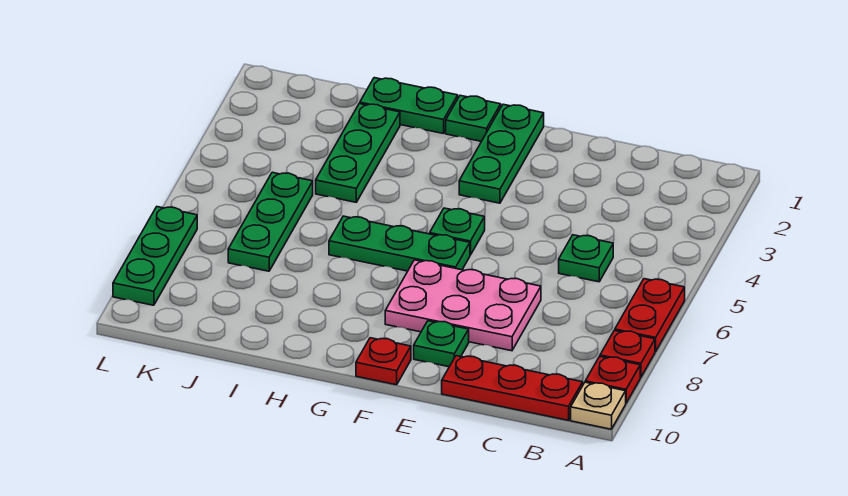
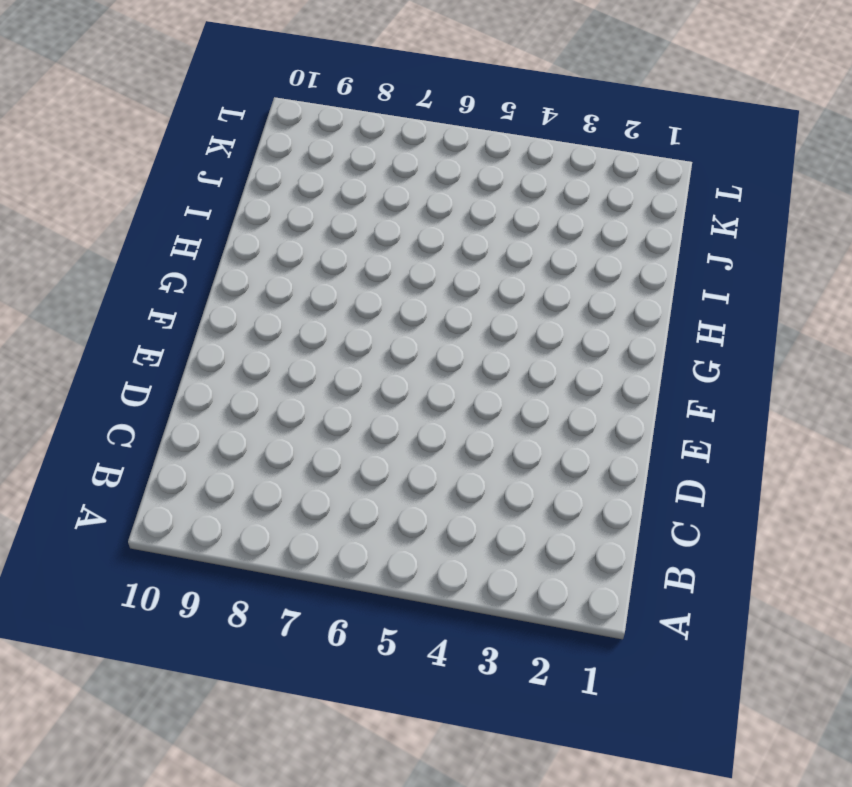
none -> red 1x2 plate [615,279,685,352]
none -> red 1x1 plate [600,330,655,377]
none -> red 1x1 plate [585,356,640,403]

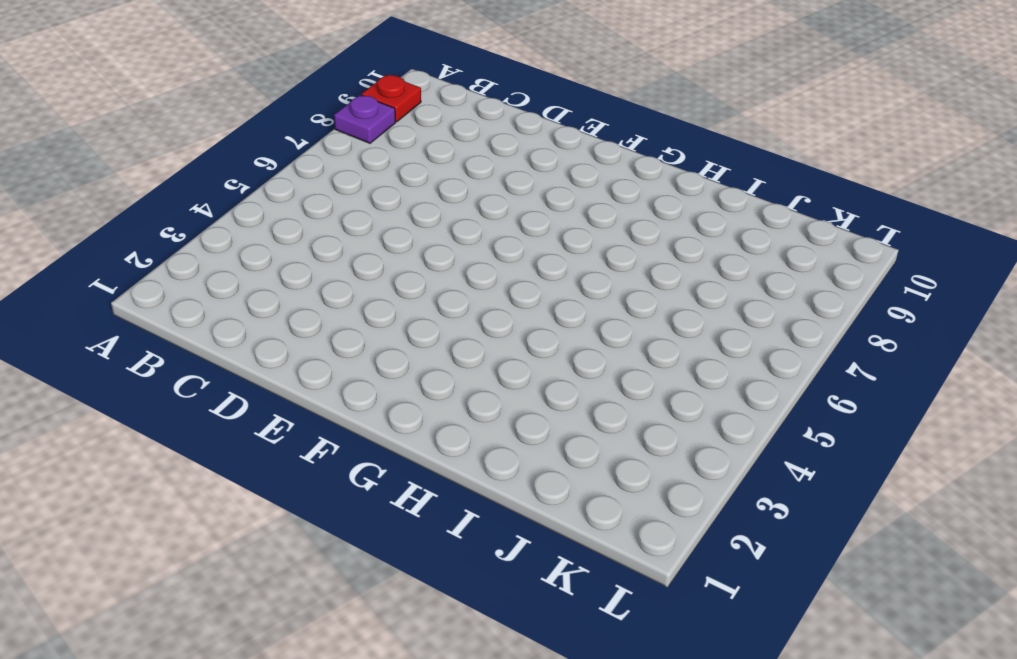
purple 1x1 plate [334,95,395,143] -> red 1x1 plate [600,330,655,377]
none -> red 1x2 plate [615,279,685,352]
none -> tan 1x1 plate [571,382,626,429]
none -> red 1x3 plate [442,356,583,420]

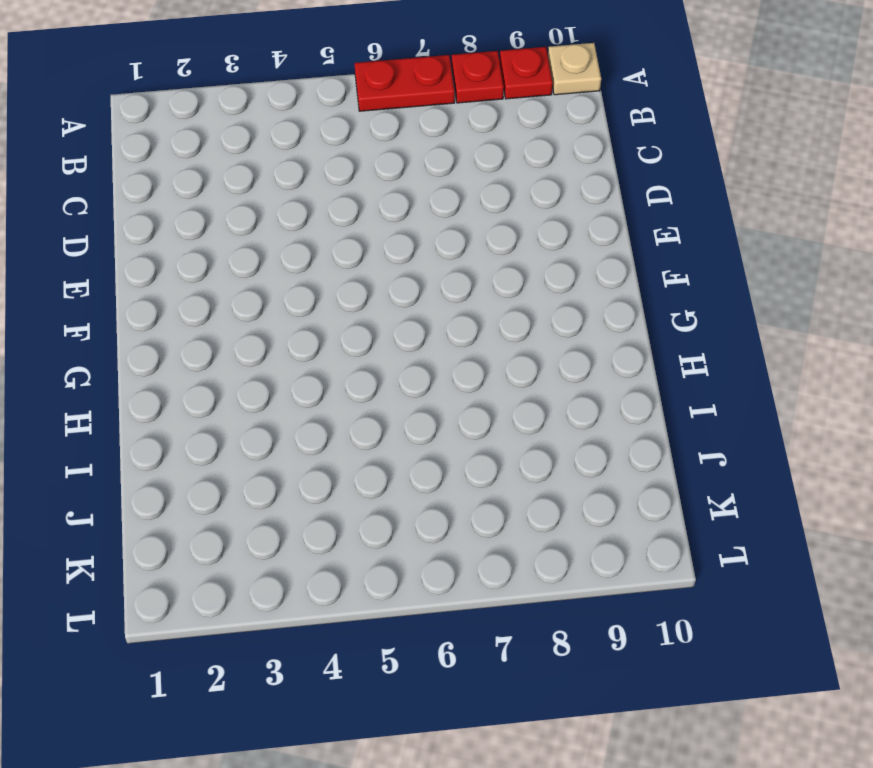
none -> red 1x3 plate [442,356,583,420]
none -> green 1x1 plate [559,235,613,282]
none -> pink 2x3 plate [385,260,541,351]

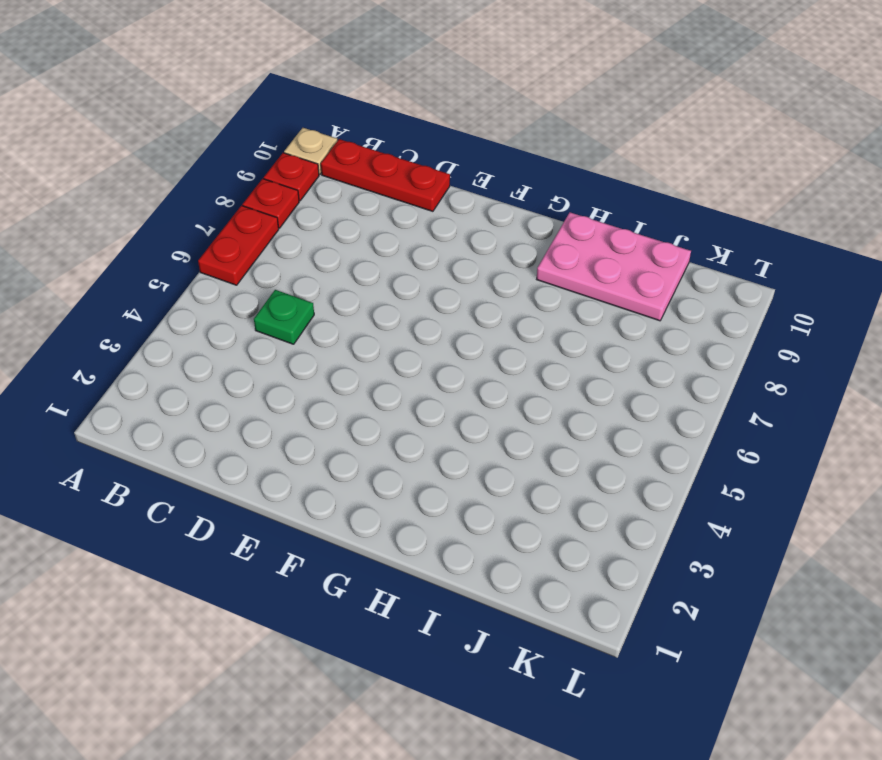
pink 2x3 plate [537,212,691,321] -> pink 2x3 plate moved to [385,260,541,351]
none -> green 1x1 plate [414,321,469,367]
none -> green 1x3 plate [459,104,544,203]
none -> green 1x1 plate [430,208,485,255]

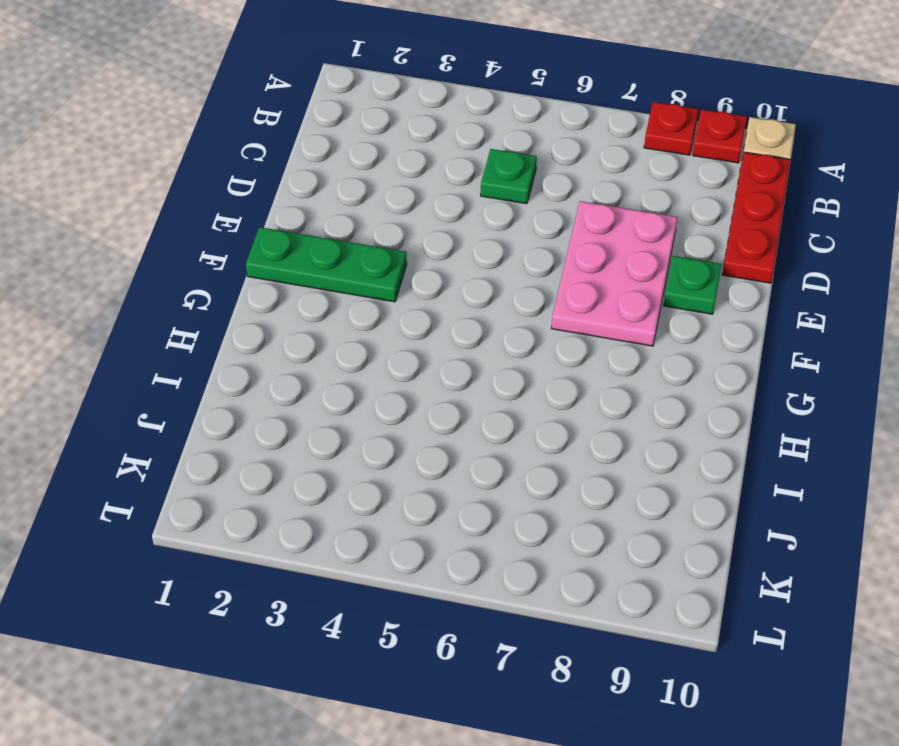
none -> red 1x2 plate [615,279,685,352]
none -> green 1x1 plate [430,208,485,255]
none -> green 1x3 plate [329,216,470,271]

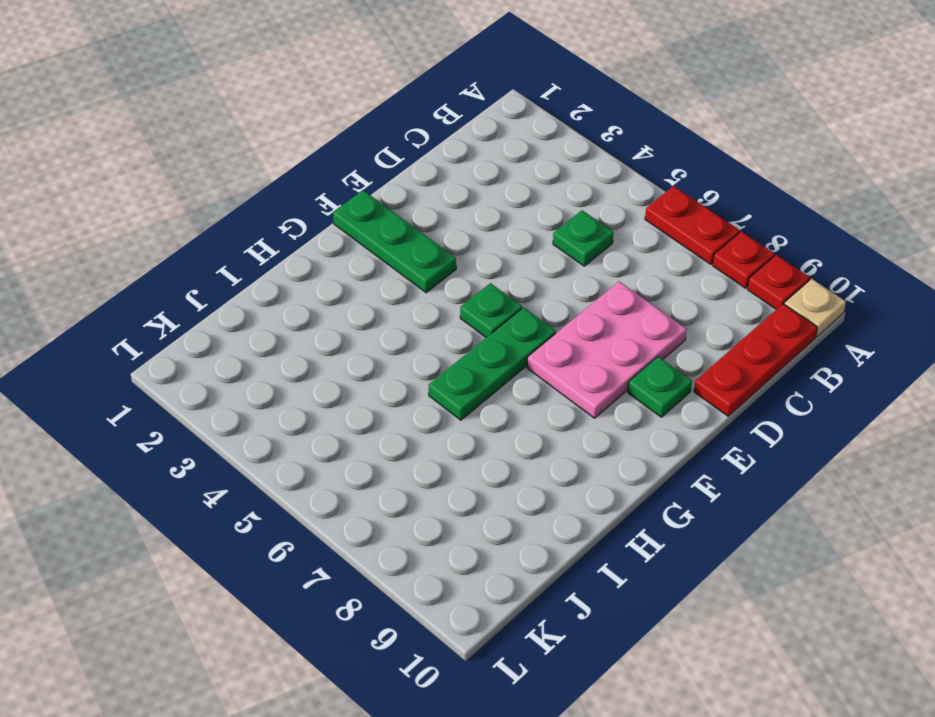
none -> red 1x1 plate [356,338,411,385]
none -> green 1x1 plate [446,96,501,141]
none -> green 1x2 plate [360,78,458,134]

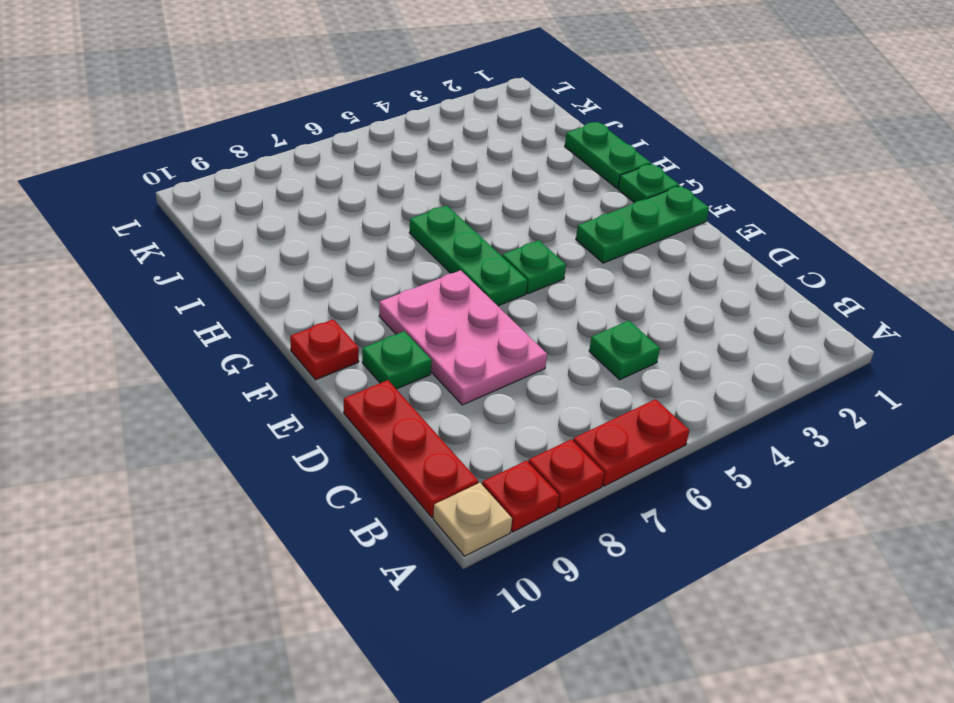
none -> green 1x3 plate [316,104,400,202]
none -> green 1x3 plate [228,172,313,271]
none -> green 1x3 plate [113,207,197,305]

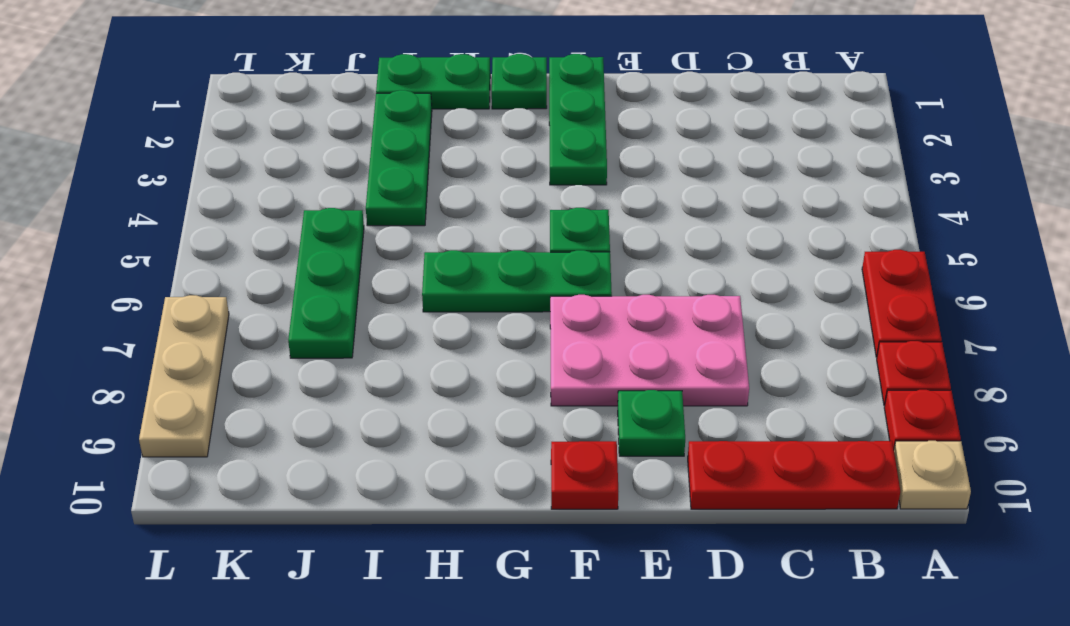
tan 1x3 plate [139,295,229,457] -> green 1x3 plate [113,207,197,305]
none -> green 1x1 plate [559,235,613,282]

